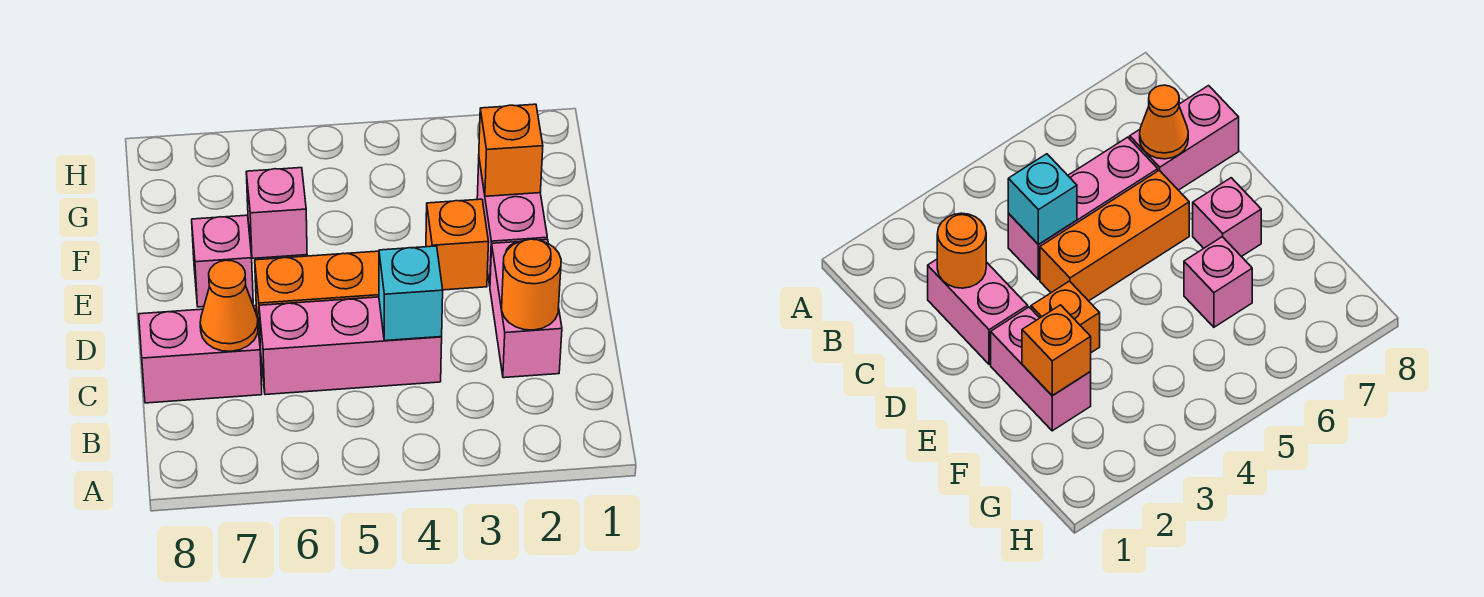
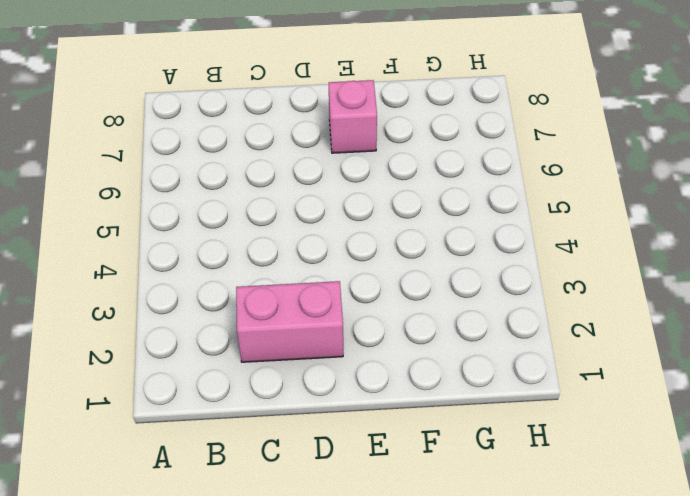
none -> pink 1x3 brick [259,297,442,395]
none -> pink 1x2 brick [139,306,262,403]
none -> orange 1x3 brick [255,251,379,339]

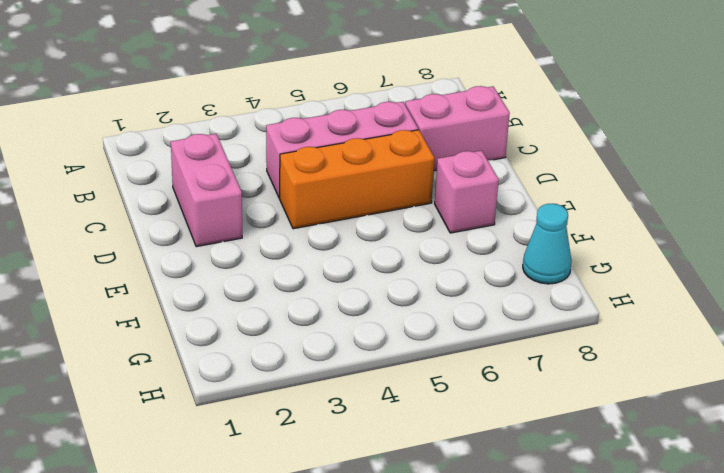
cyan 1x1 cone [523,204,572,284] -> none
none -> pink 1x2 brick [477,160,547,285]
none -> orange 1x1 brick [426,199,489,290]
none -> pink 1x1 brick [246,168,307,258]

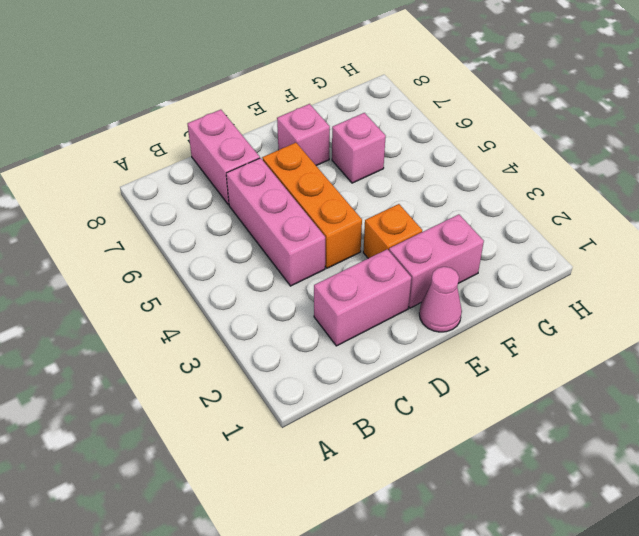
pink 1x1 cone [419,267,462,332] -> none
none -> orange 1x1 round brick [502,239,561,330]
none -> cyan 1x1 brick [379,246,443,341]
none -> orange 1x1 cone [200,260,258,351]

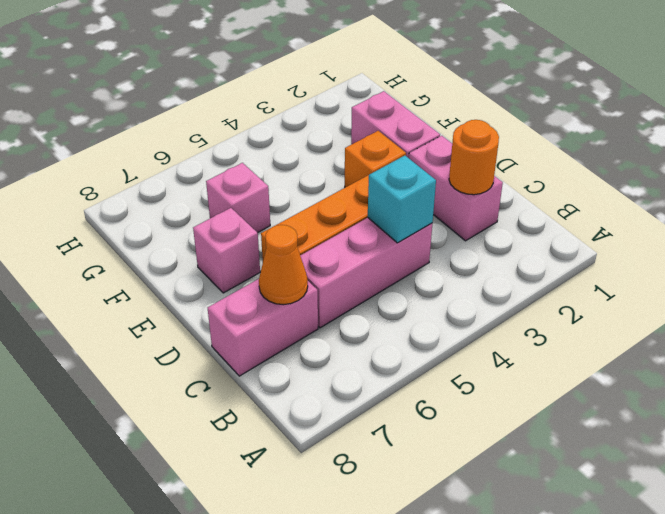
none -> orange 1x1 brick [479,104,543,196]

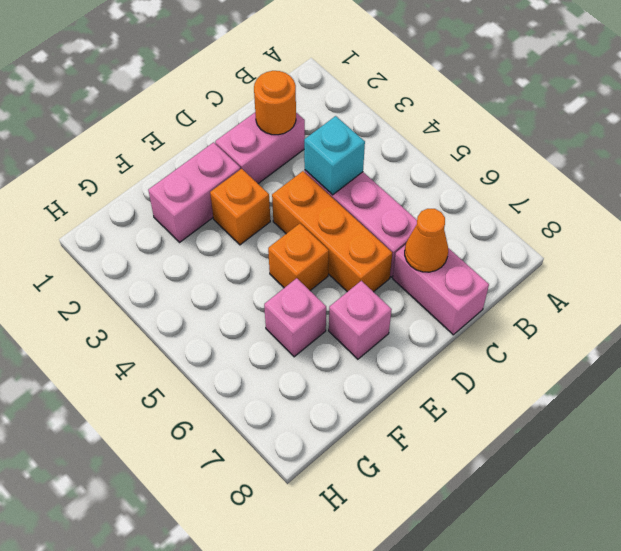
orange 1x1 brick [268,224,329,290] -> orange 1x1 brick moved to [479,104,543,196]

